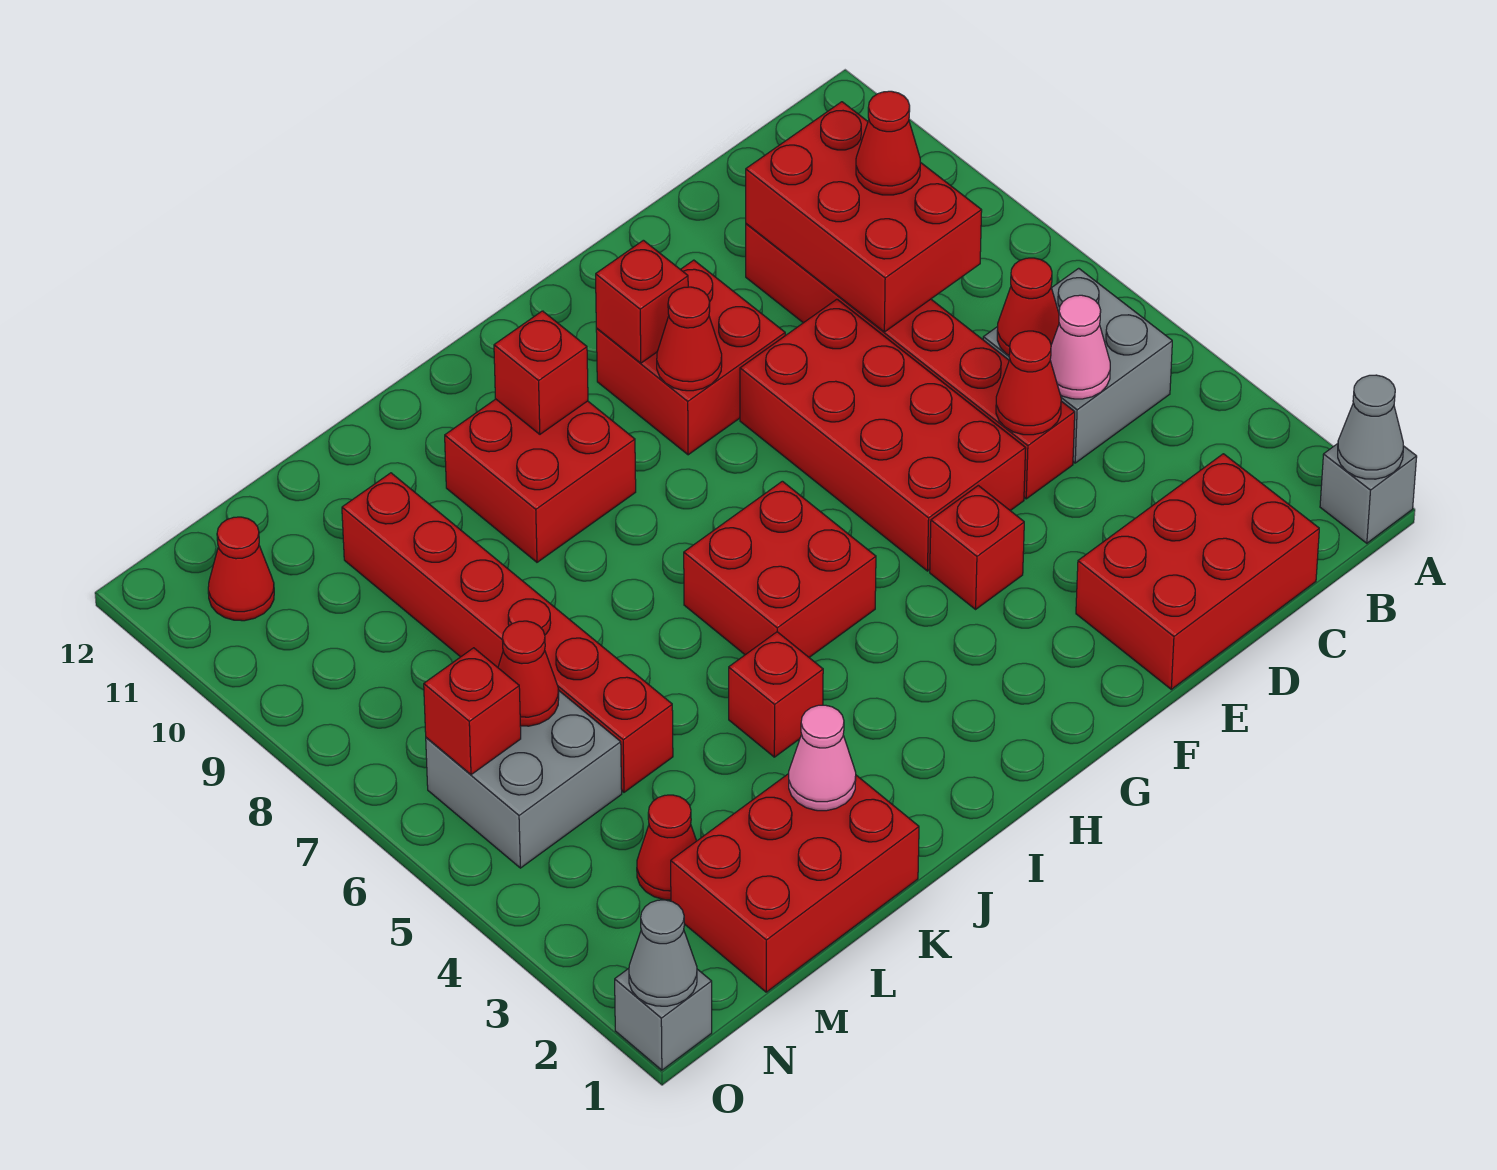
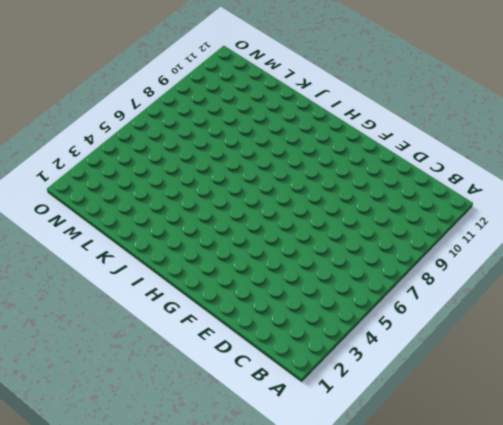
none -> grey 1x1 brick [1320,444,1417,543]
none -> grey 2x2 brick [983,268,1172,463]
none -> red 2x3 brick [1076,454,1319,689]

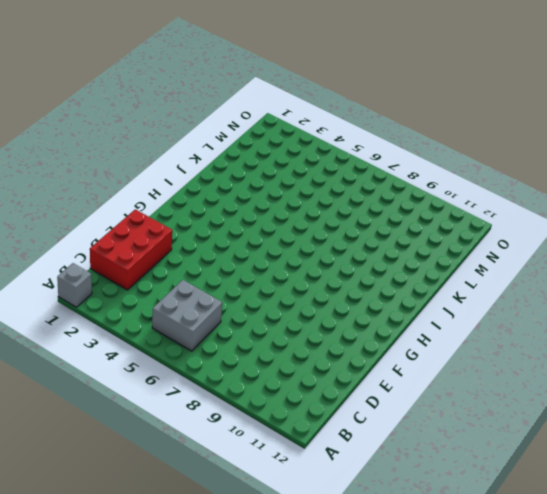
none -> red 1x6 brick [746,224,1075,499]
none -> red 2x4 brick [740,299,1026,571]
none -> red 1x1 brick [930,486,1024,609]

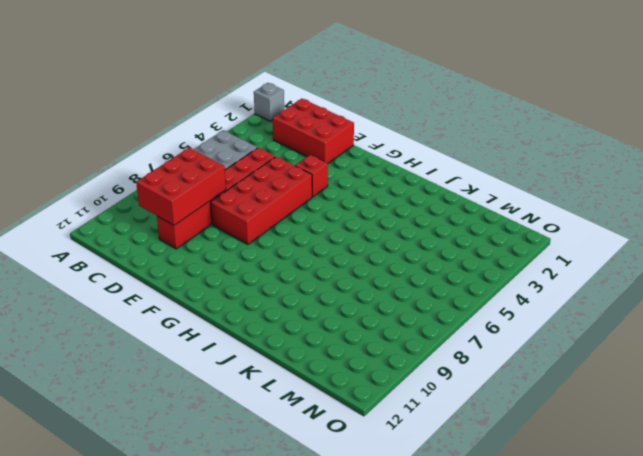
none -> red 2x2 brick [596,260,785,455]
none -> red 2x2 brick [684,481,876,657]
none -> red 2x2 brick [445,399,636,562]

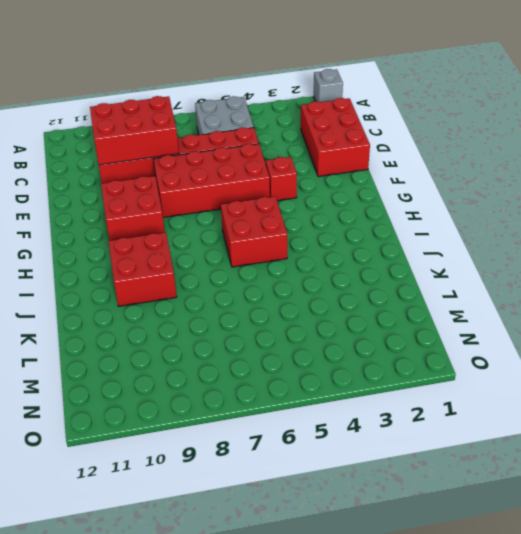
none -> red 1x1 brick [729,632,823,757]
none -> red 2x3 brick [671,774,919,992]
none -> red 1x6 brick [342,473,673,792]

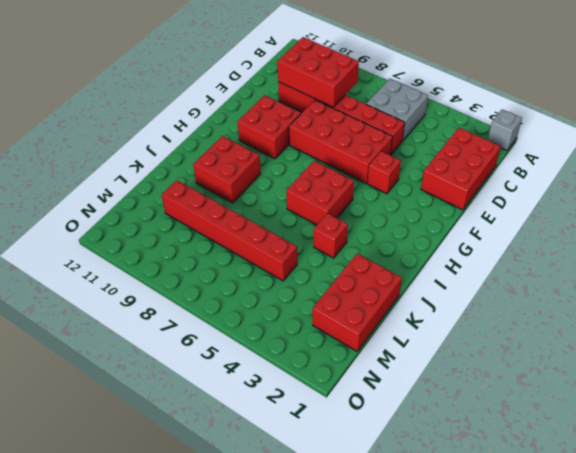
none -> red 1x1 cone [637,795,696,900]
none -> grey 2x2 brick [426,691,622,868]
none -> red 1x1 cone [208,517,274,621]

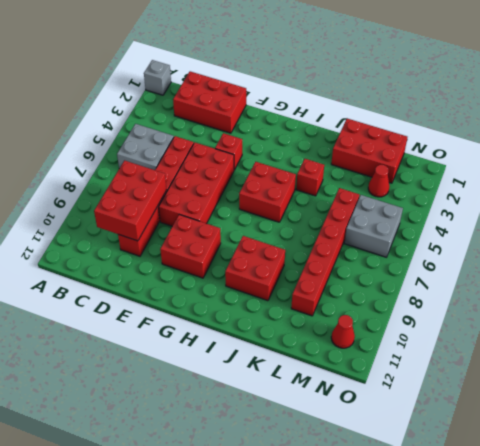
none -> grey 1x1 brick [615,969,712,1070]
none -> grey 1x1 cone [1338,375,1403,479]
none -> pink 1x1 cone [1050,295,1110,399]

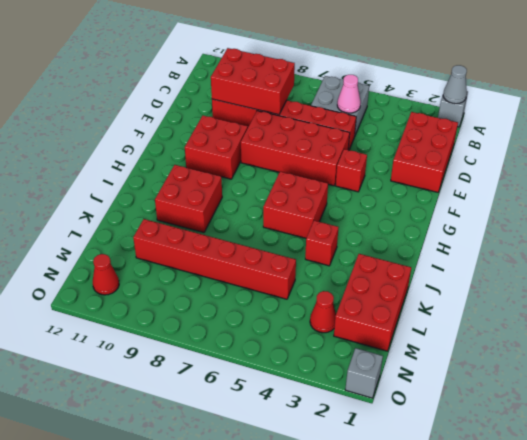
none -> grey 2x2 brick [426,691,622,868]
none -> red 1x1 cone [997,258,1059,355]
none -> red 1x1 cone [996,331,1061,435]

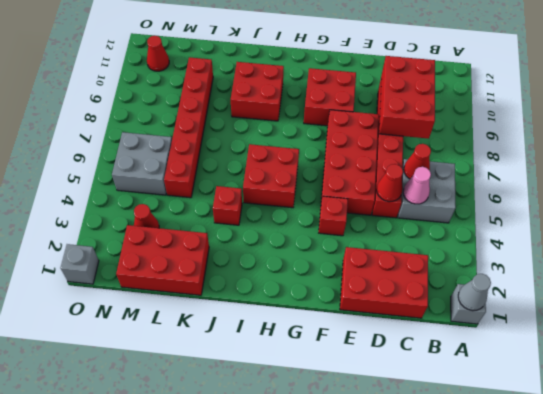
none -> red 1x1 cone [657,287,722,391]
none -> red 1x1 brick [596,240,688,363]
none -> red 1x1 brick [494,311,588,434]

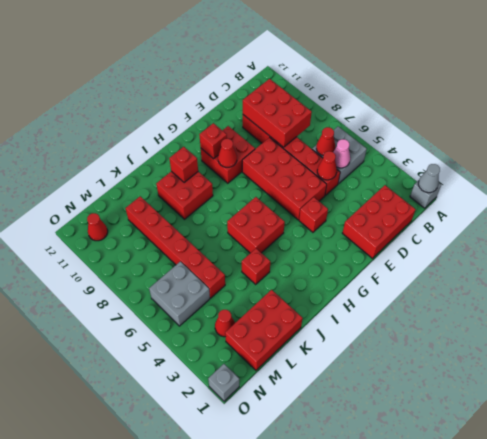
none -> pink 1x1 cone [789,705,856,811]
none -> red 1x1 cone [498,621,559,726]
none -> red 1x1 brick [424,648,521,775]

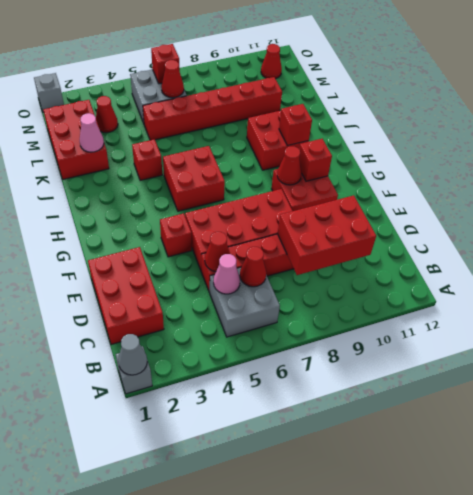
none -> grey 1x1 cone [629,900,697,1006]
none -> red 1x1 cone [856,91,920,195]

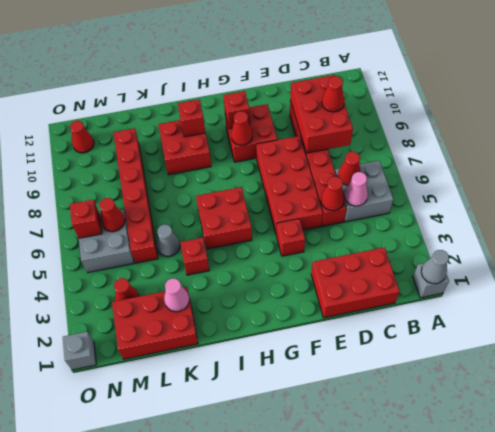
grey 1x1 cone [157,225,180,257] -> grey 1x1 cone moved to [629,900,697,1006]

